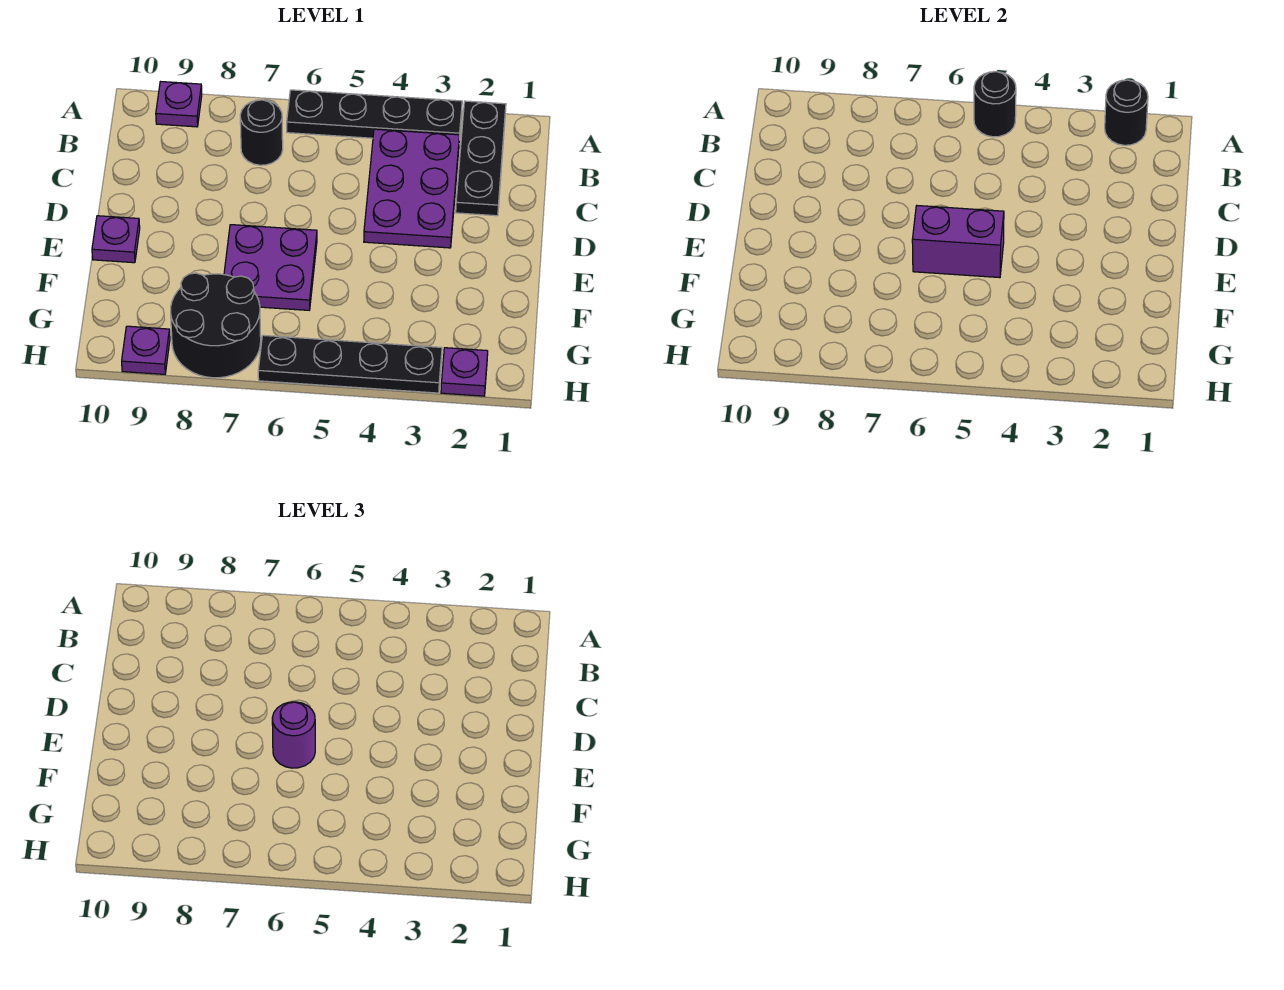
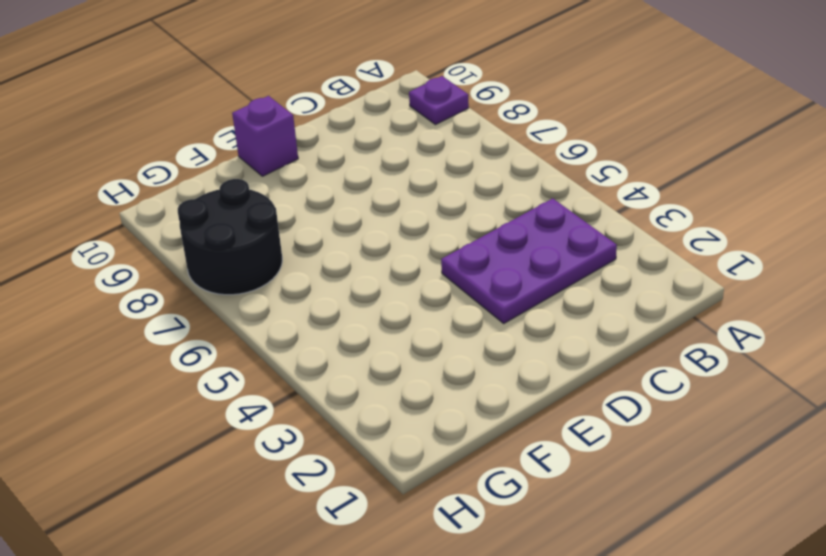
purple 1x1 brick [232,96,298,176] -> purple 1x1 plate [92,216,140,263]
none -> black 1x3 plate [456,101,506,216]
none -> black 1x4 plate [287,90,462,140]
none -> black 1x1 round brick [240,100,283,165]

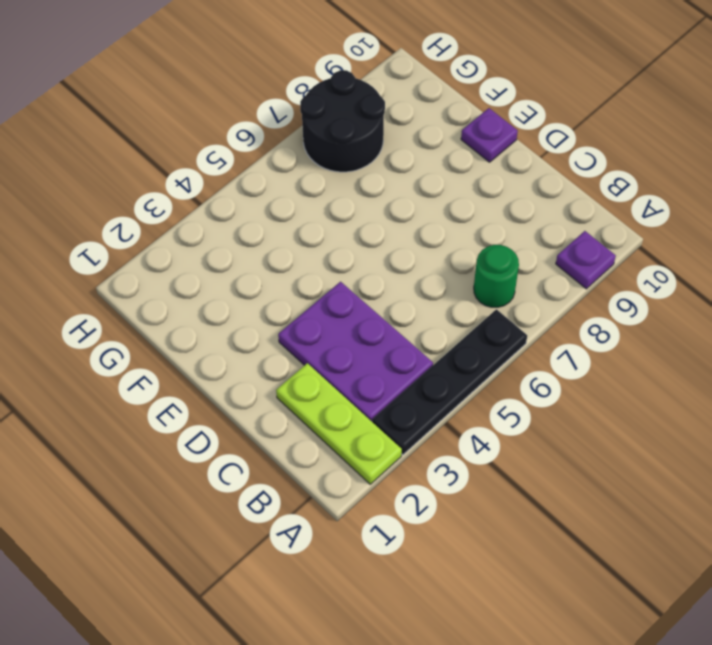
lime 1x3 plate [276,363,402,484] -> black 1x3 plate [456,101,506,216]
green 1x1 round brick [474,245,519,307] -> black 1x1 round brick [240,100,283,165]
none -> purple 2x2 plate [224,225,317,310]
none -> purple 1x1 plate [441,348,488,396]
none -> black 1x4 plate [258,335,442,393]

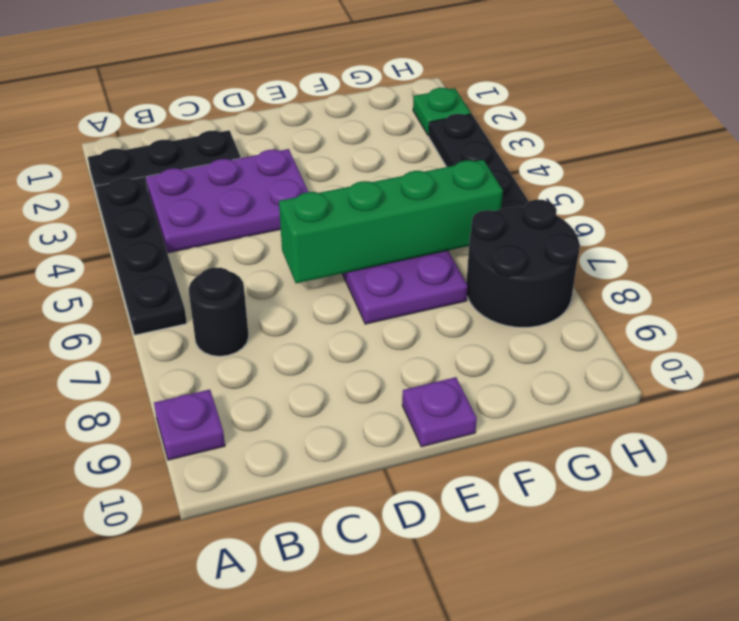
green 1x4 brick [279,160,503,283] -> purple 1x2 brick [912,206,1004,278]
green 1x1 plate [413,88,471,136] -> purple 1x1 plate [441,348,488,396]
none -> purple 1x1 plate [122,326,170,374]
none -> black 1x1 round brick [1105,80,1148,145]
none -> black 1x1 round brick [974,72,1016,137]

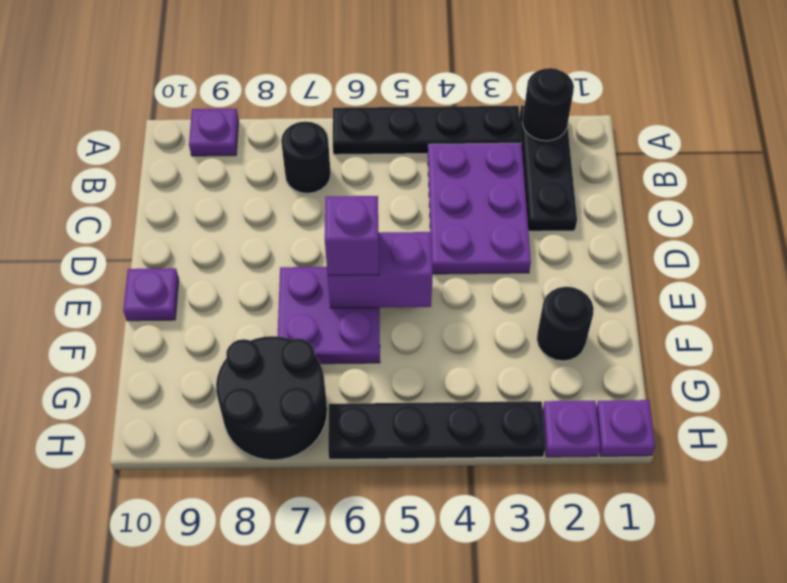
purple 1x1 brick [325,196,379,275] -> purple 1x1 round brick [272,702,315,768]
black 1x1 round brick [537,287,594,361] -> black 1x1 round brick moved to [974,72,1016,137]
purple 1x1 plate [596,400,655,456] -> purple 1x1 plate moved to [122,326,170,374]

